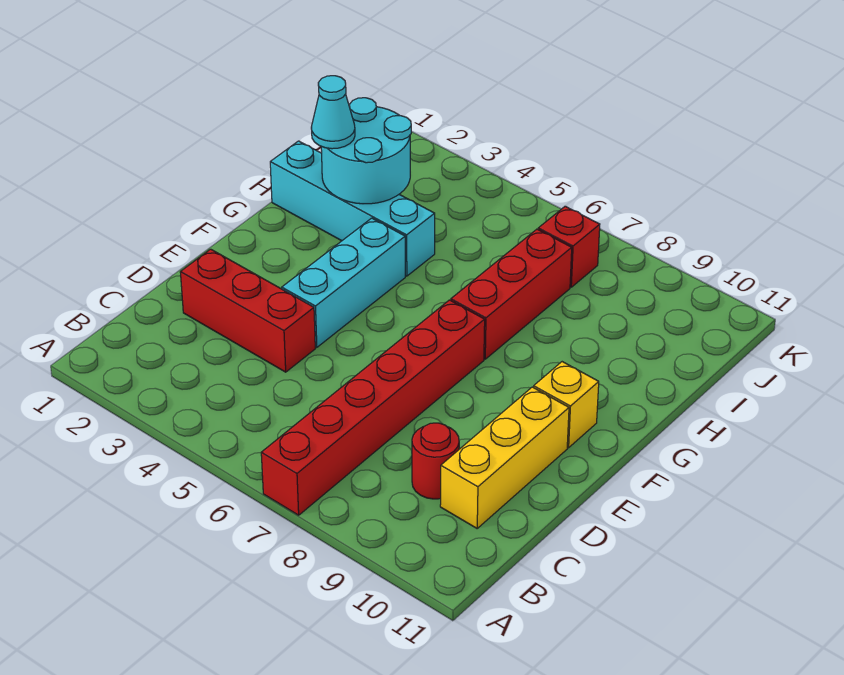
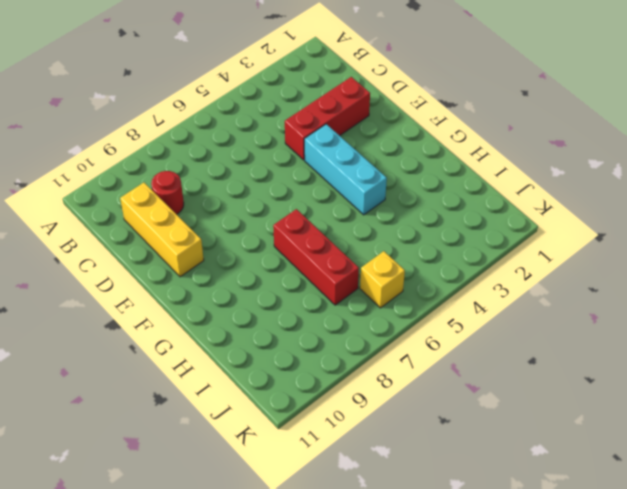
yellow 1x1 brick [360,251,405,308] -> yellow 1x1 brick moved to [534,362,599,448]
none -> red 1x6 brick [261,300,485,515]
none -> cyan 1x4 brick [270,141,435,276]

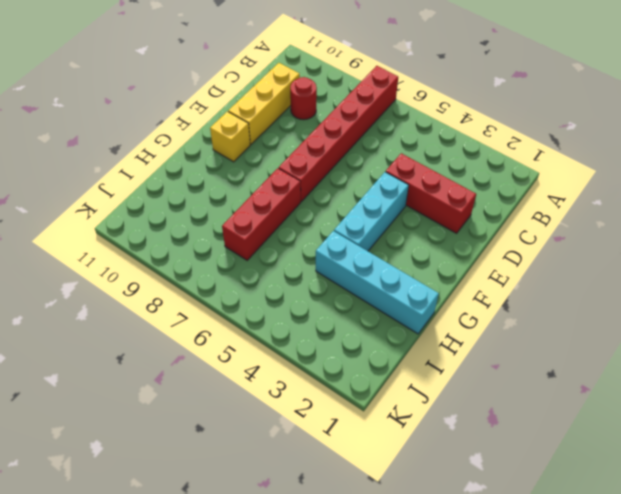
none -> red 1x1 brick [538,206,600,287]
none -> cyan 2x2 round brick [321,98,411,204]

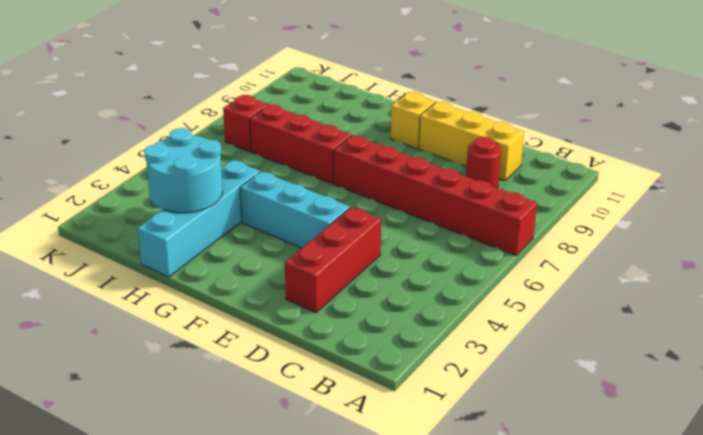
none -> cyan 1x1 cone [311,76,355,149]

